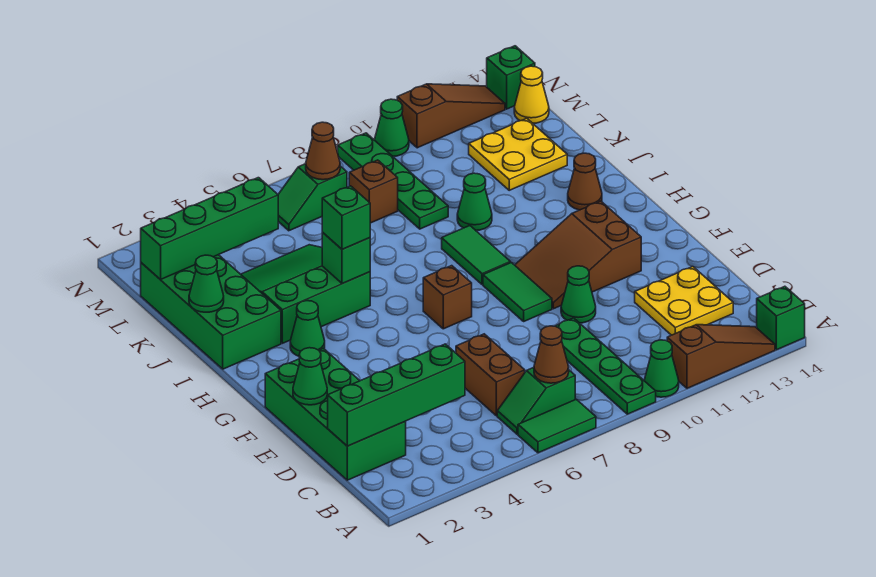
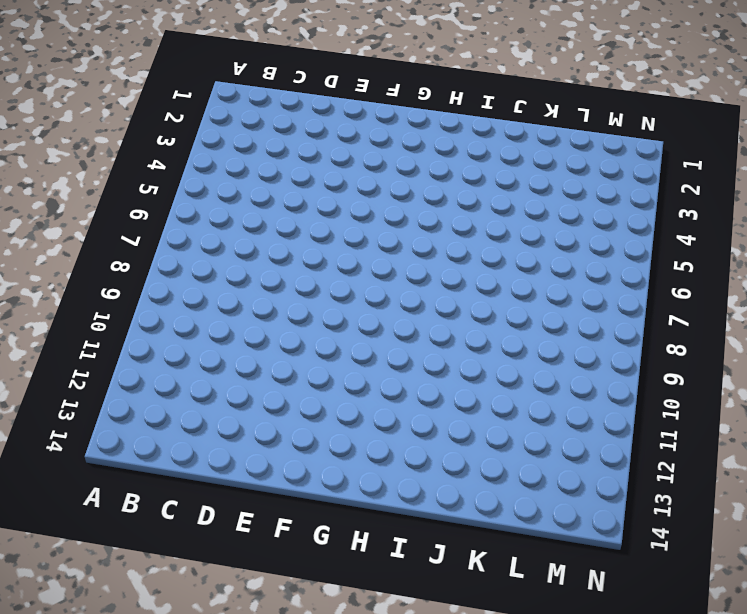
none -> green 1x2 tile [518,399,596,453]
none -> green 1x4 plate [556,318,656,414]
none -> green 1x1 cone [644,340,679,397]
none -> brown 1x3 slope [667,325,775,388]

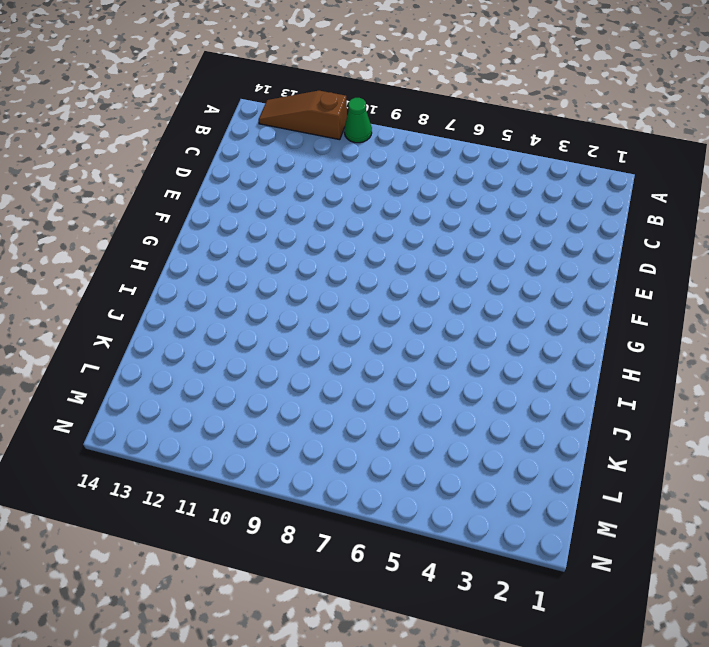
none -> green 1x2 tile [518,399,596,453]
none -> green 1x4 plate [556,318,656,414]
none -> green 1x1 brick [757,286,805,350]
none -> green 1x2 slope [497,367,575,434]

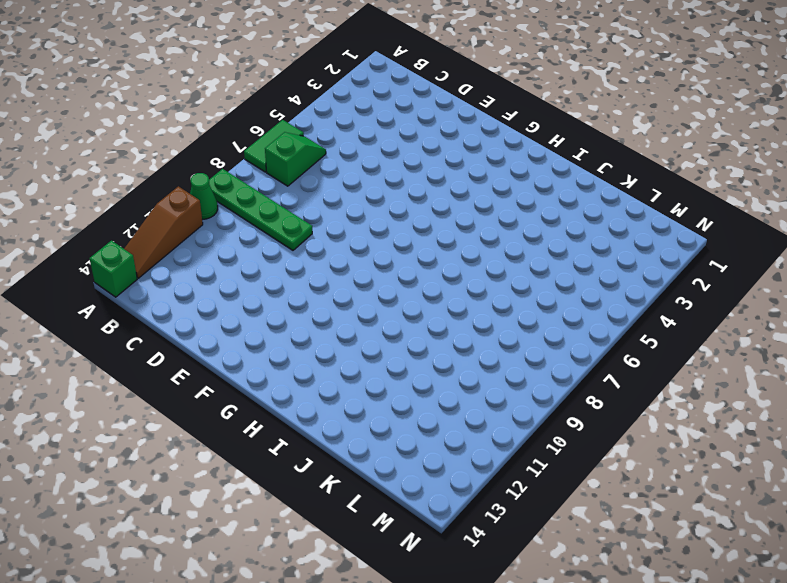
none -> green 2x4 brick [265,348,406,480]
none -> brown 1x2 brick [456,334,525,416]
none -> yellow 2x2 plate [635,267,733,335]
none -> green 1x1 cone [561,266,596,323]

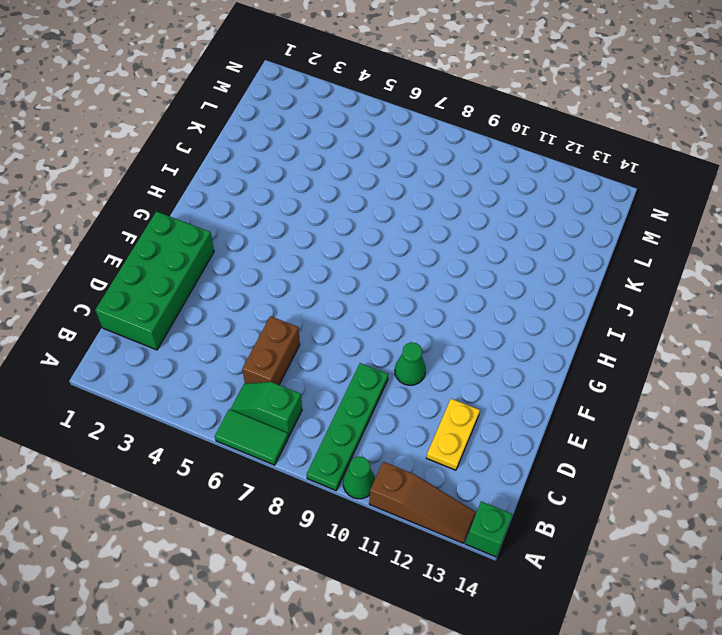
yellow 1x2 plate [426,399,480,470] -> yellow 2x2 plate [635,267,733,335]
none -> green 1x2 tile [483,263,552,321]
none -> brown 2x3 slope [515,201,641,309]
none -> brown 1x1 brick [423,266,472,329]
none -> green 1x1 cone [290,301,325,356]

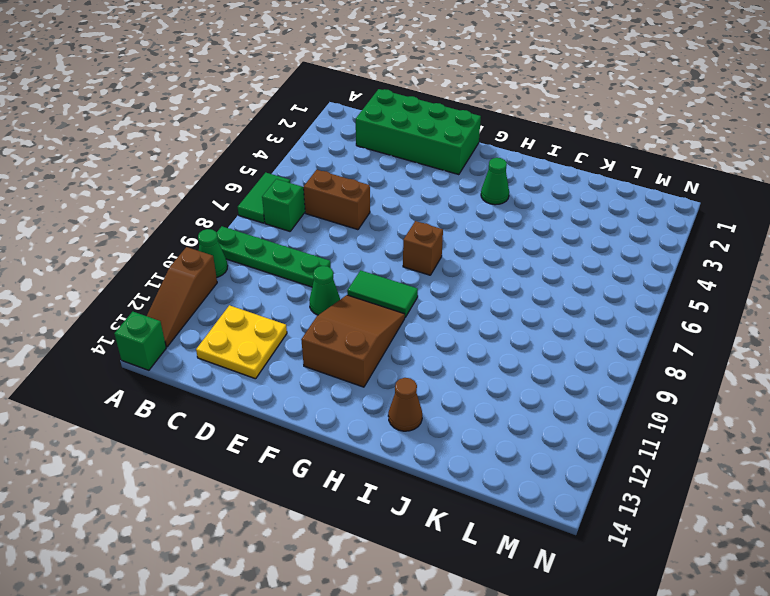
none -> green 1x2 tile [442,226,510,285]
none -> green 2x4 brick [141,255,281,369]
none -> green 3x3 slope [241,245,370,343]
none -> green 1x1 cone [457,173,492,231]

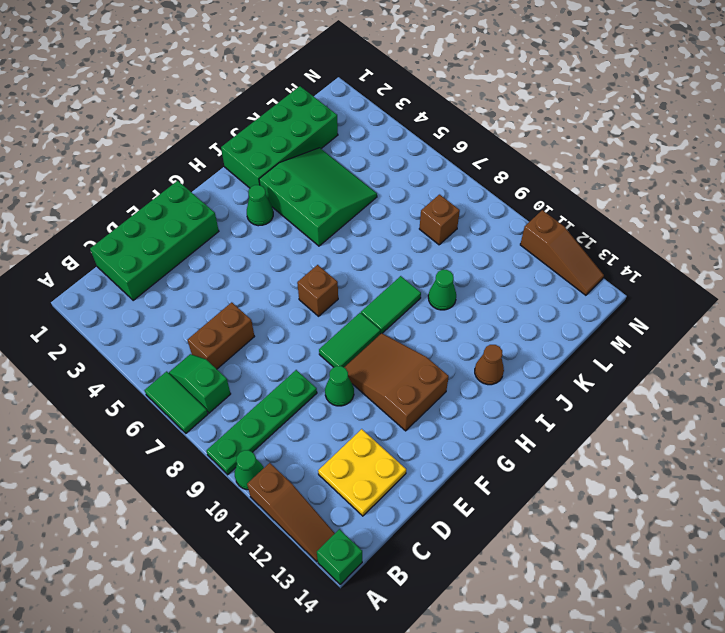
none -> green 1x4 plate [338,133,448,229]
none -> yellow 2x2 plate [469,118,567,190]
none -> green 1x2 slope [278,164,347,231]
none -> yellow 1x1 cone [514,66,549,123]

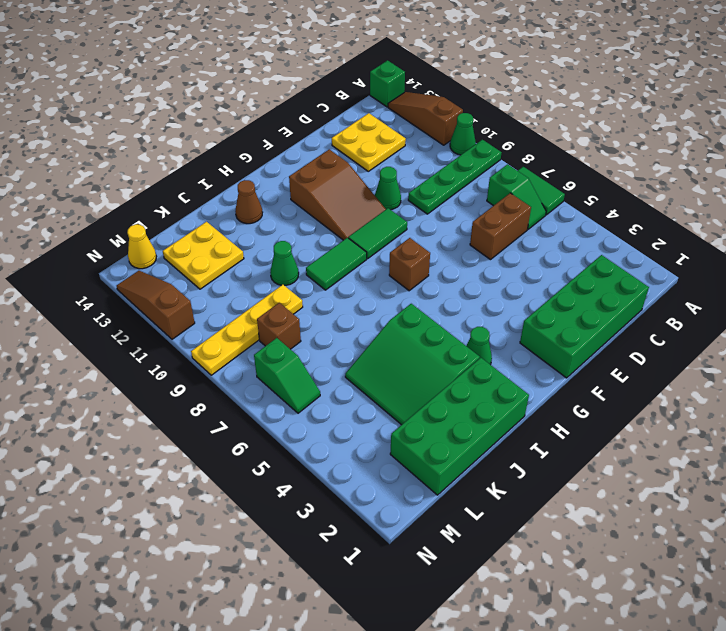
yellow 1x4 plate [191,285,303,375] -> green 1x4 plate [338,133,448,229]
none -> green 1x1 cone [374,99,409,156]
none -> green 1x1 brick [487,46,535,109]
none -> brown 1x1 cone [534,326,569,383]
none -> green 1x4 brick [328,344,465,446]

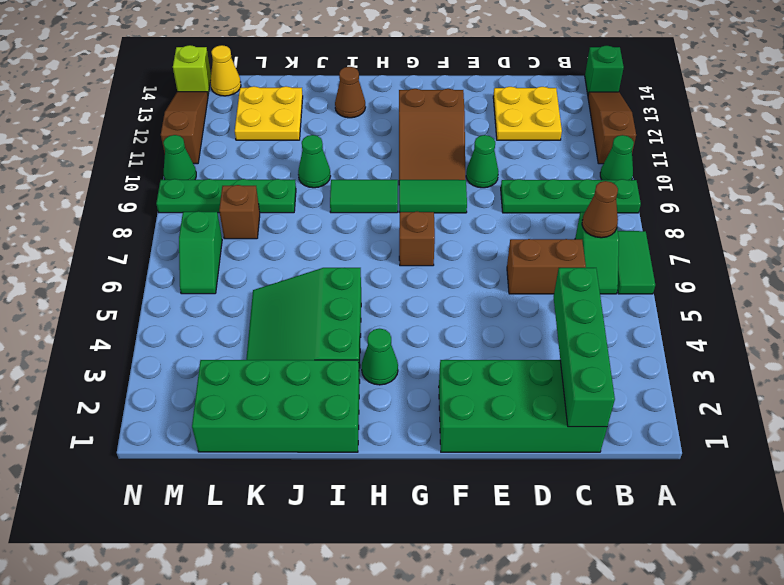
lime 1x1 brick [173,45,211,94] -> green 1x1 brick [487,46,535,109]
none -> green 1x1 cone [293,348,327,405]
none -> green 1x1 brick [322,232,370,284]
none -> green 1x1 cone [189,255,224,312]
none -> green 1x4 brick [141,178,278,280]

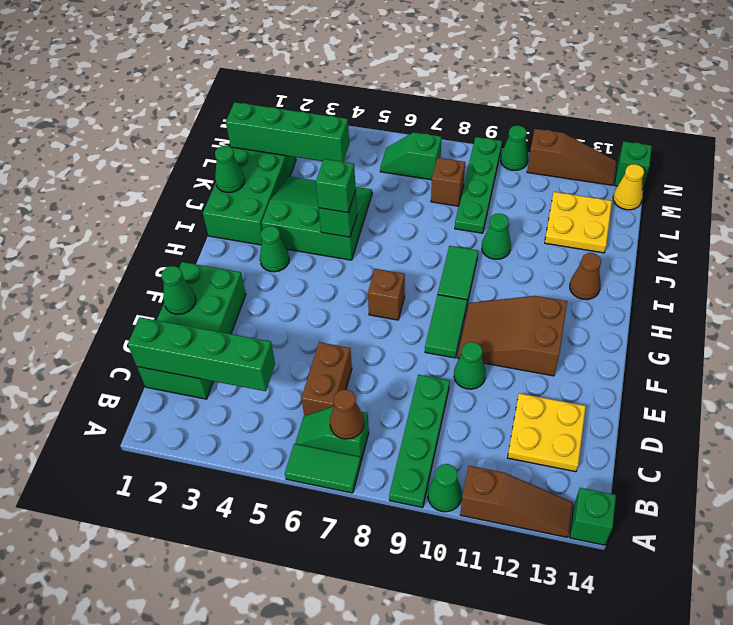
none -> brown 1x1 cone [306,122,340,180]

